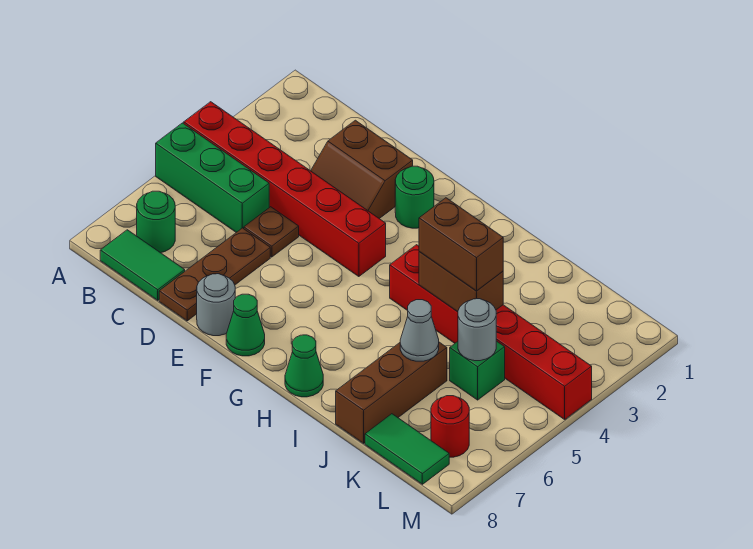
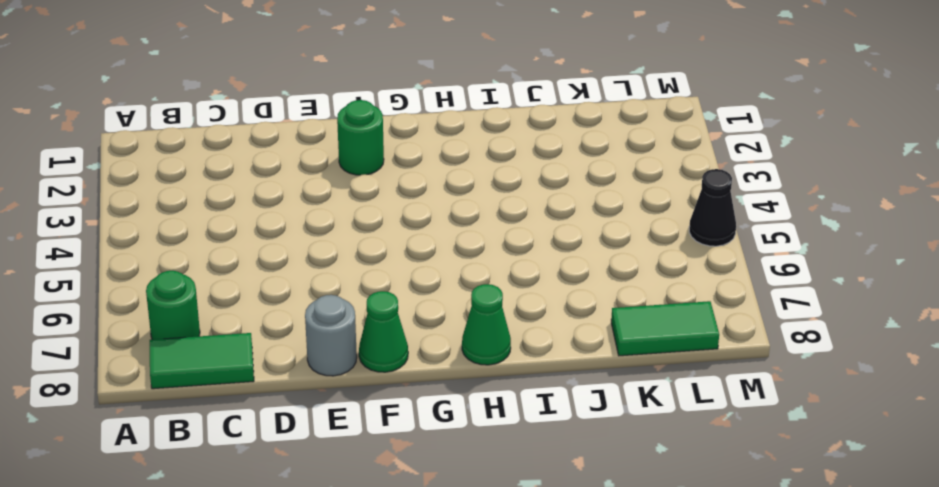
black 1x1 cone [689,169,736,246] -> none
none -> red 1x6 brick [184,102,386,277]
none -> green 1x3 brick [156,123,269,232]
none -> brown 2x2 slope [311,120,413,219]

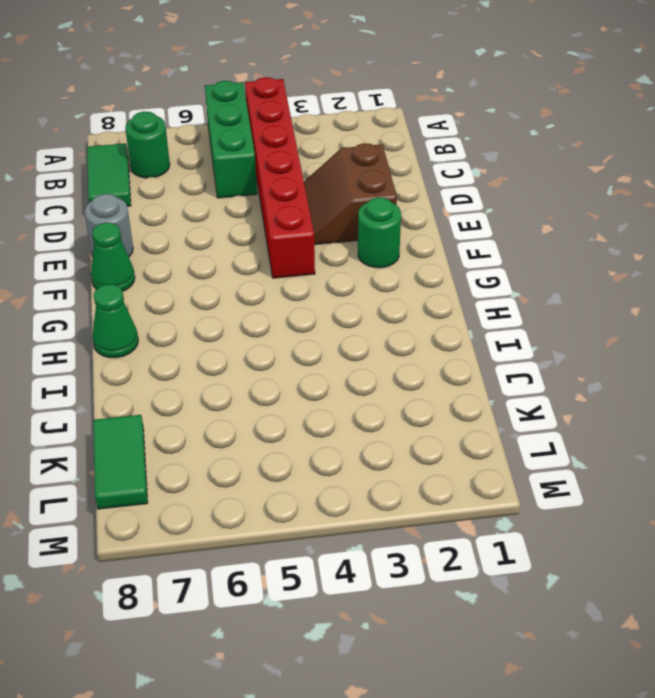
none -> brown 1x1 plate [244,207,299,257]
none -> brown 1x3 plate [159,228,270,321]
none -> red 1x6 brick [390,245,592,419]

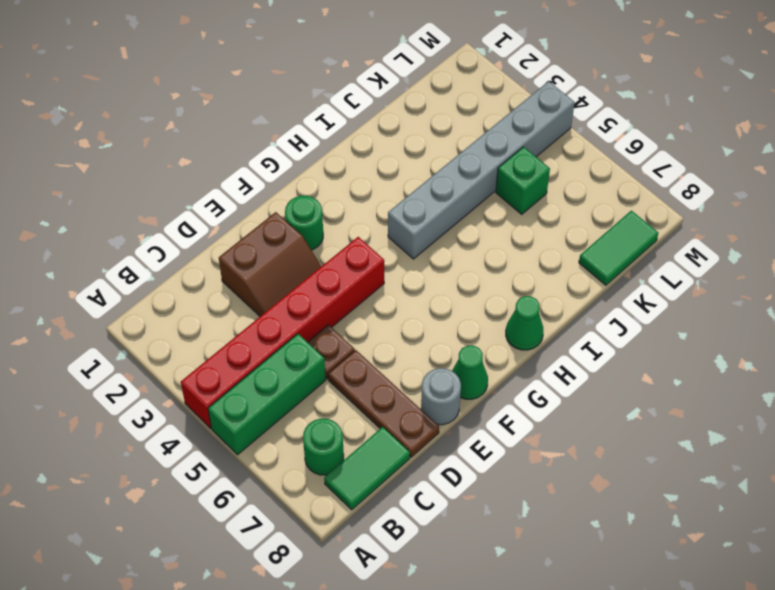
grey 1x6 brick [388,81,575,259] -> red 1x6 brick [390,245,592,419]
none -> brown 1x3 brick [336,342,447,443]
none -> red 1x1 round brick [431,396,469,457]
none -> brown 1x2 brick [419,252,503,312]

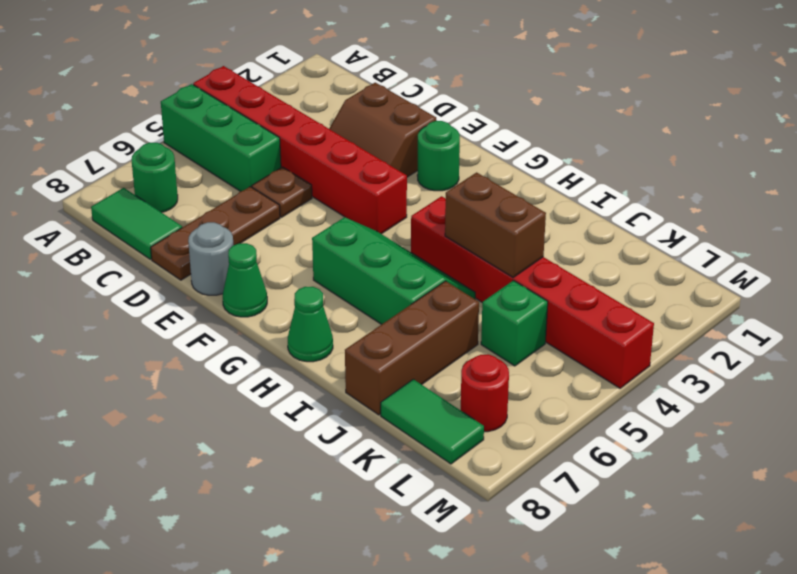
green 2x3 slope [312,217,475,324] -> none
none -> grey 1x1 cone [400,300,439,361]
none -> grey 1x1 round brick [458,299,496,361]
none -> brown 1x2 brick [419,198,503,291]

